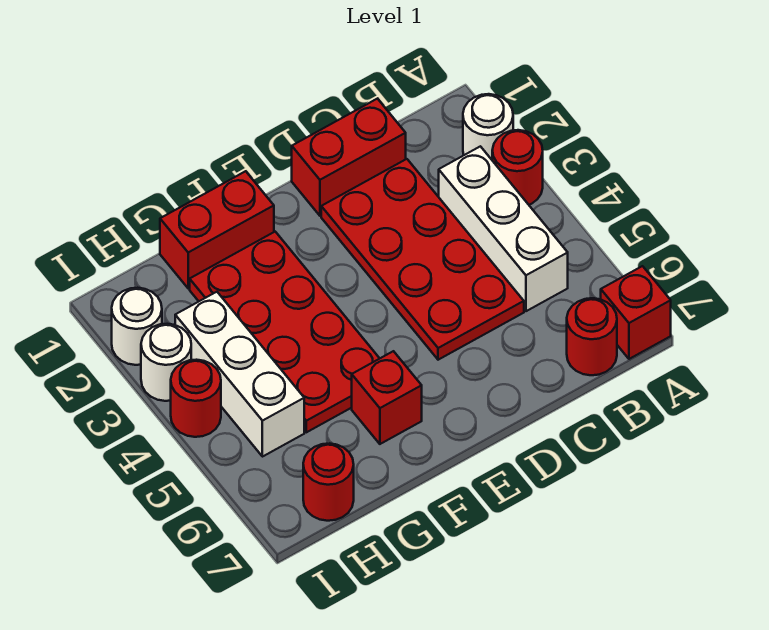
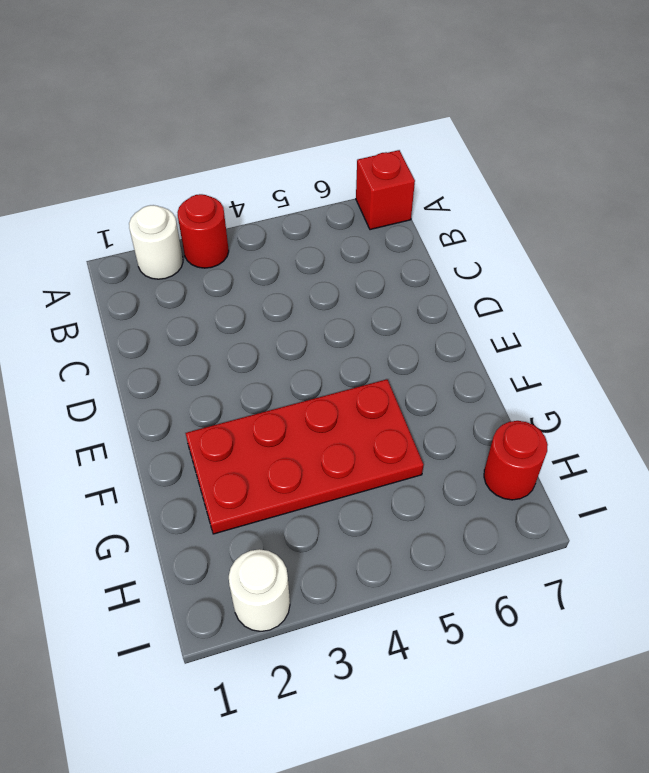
none -> white 1x3 brick [439,146,568,311]
none -> red 1x1 round brick [567,298,617,375]
none -> red 1x2 brick [292,99,406,216]

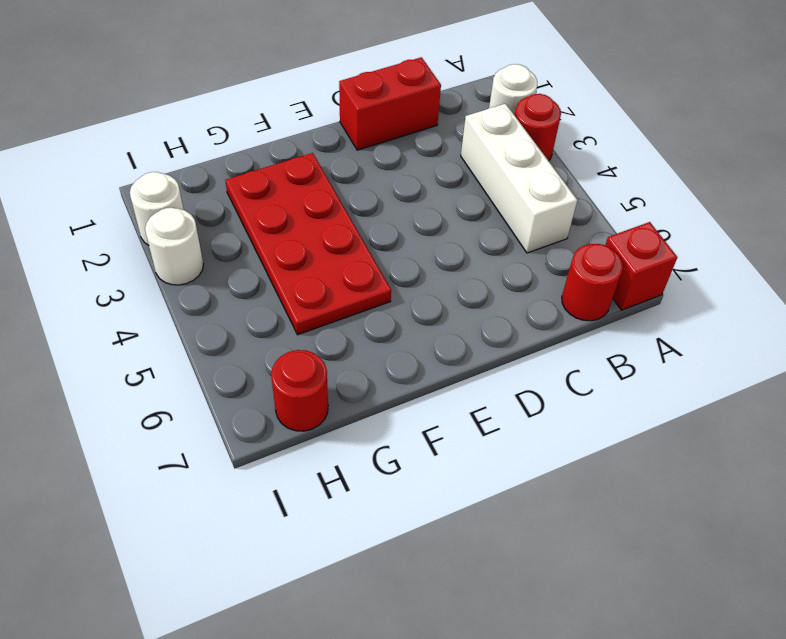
none -> red 2x4 plate [321,159,524,360]
none -> red 1x2 brick [160,171,274,288]
none -> red 1x1 brick [352,351,422,444]

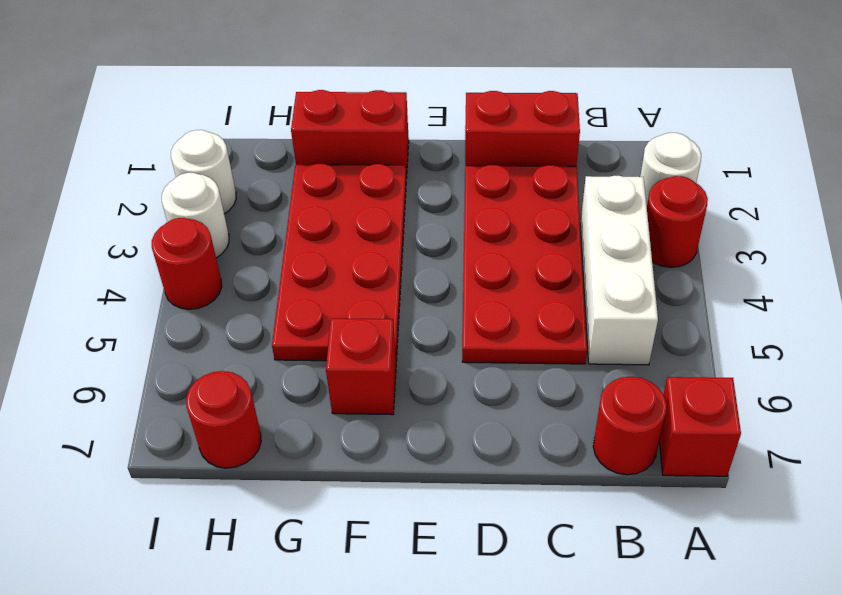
none -> white 1x3 brick [175,292,304,457]

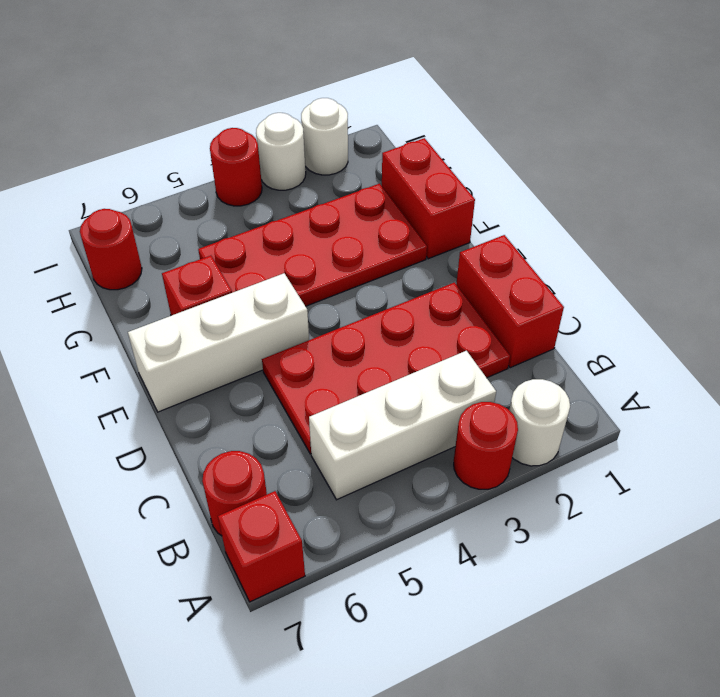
white 1x3 brick [128,273,309,412] -> white 1x3 brick moved to [175,292,304,457]

